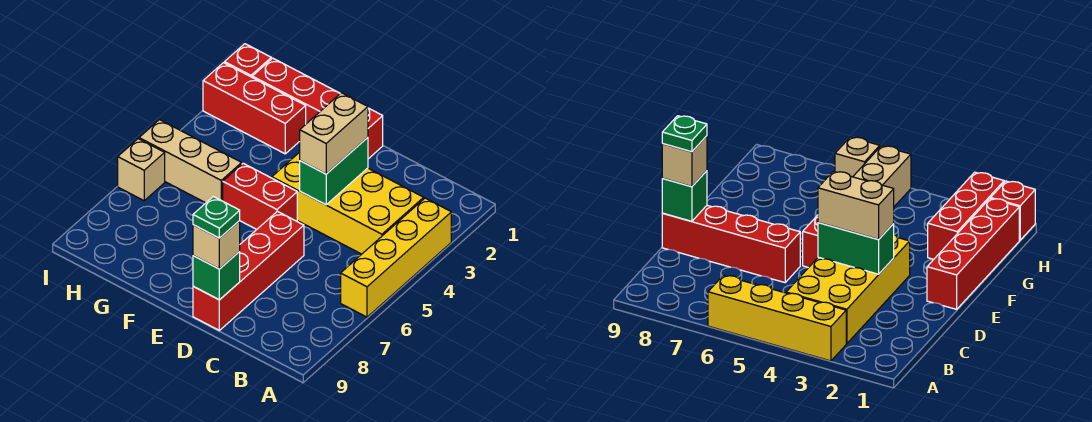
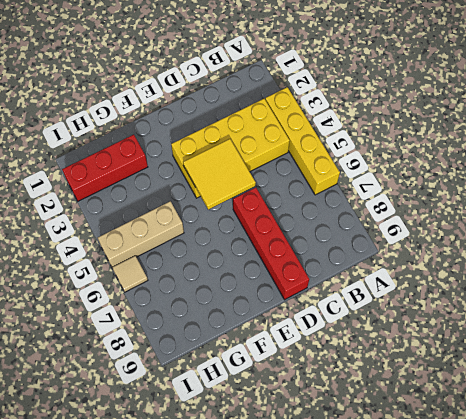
yellow 2x2 tile [183,139,256,210] -> green 1x2 brick [300,137,368,205]
tan 1x1 tile [112,256,148,292] -> tan 1x1 brick [118,139,165,201]
none -> red 1x4 brick [252,58,383,159]
none -> red 1x2 brick [223,163,297,230]
none -> red 1x1 brick [224,44,271,77]

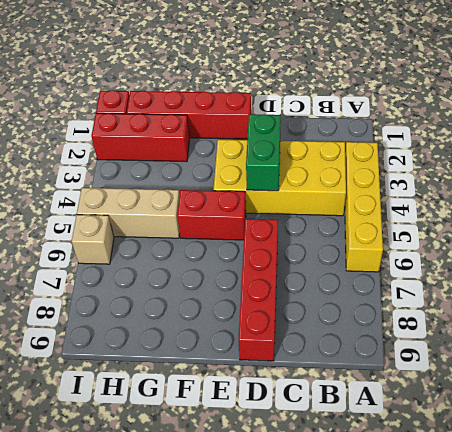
none -> green 1x1 brick [193,252,240,300]
none -> tan 1x2 brick [300,93,368,174]
none -> tan 1x1 brick [193,221,240,269]

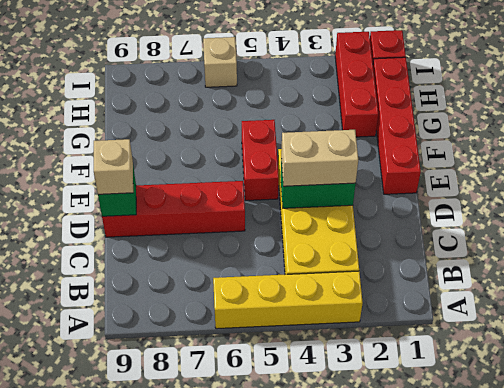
none -> tan 1x3 brick [139,120,242,203]
none -> green 1x1 plate [193,196,240,238]

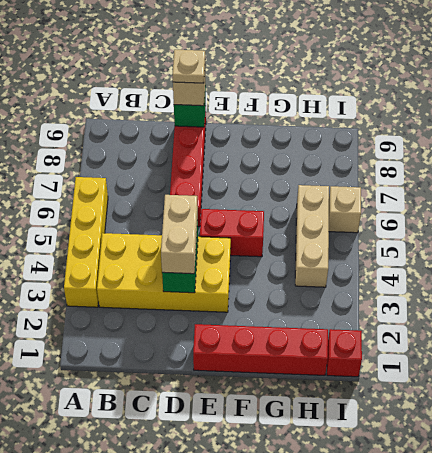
tan 1x1 plate [173,50,205,83] -> green 1x1 plate [193,196,240,238]
tan 1x3 brick [295,185,329,287] -> tan 1x3 brick turned to [139,120,242,203]
none -> red 1x3 brick [203,63,306,154]

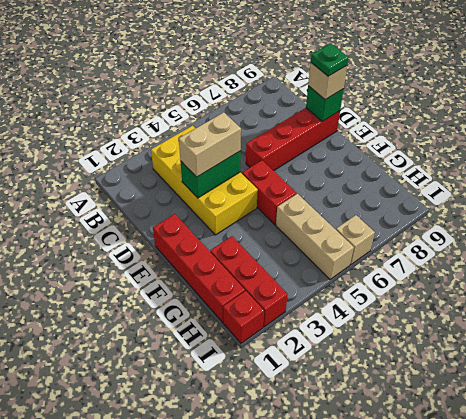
none -> yellow 1x4 brick [341,198,451,317]

